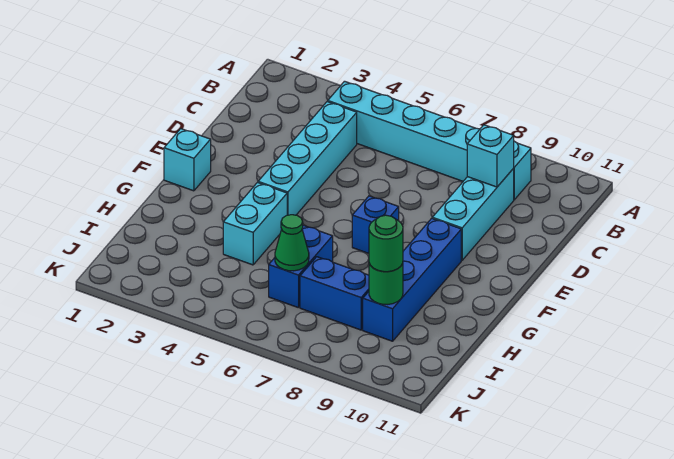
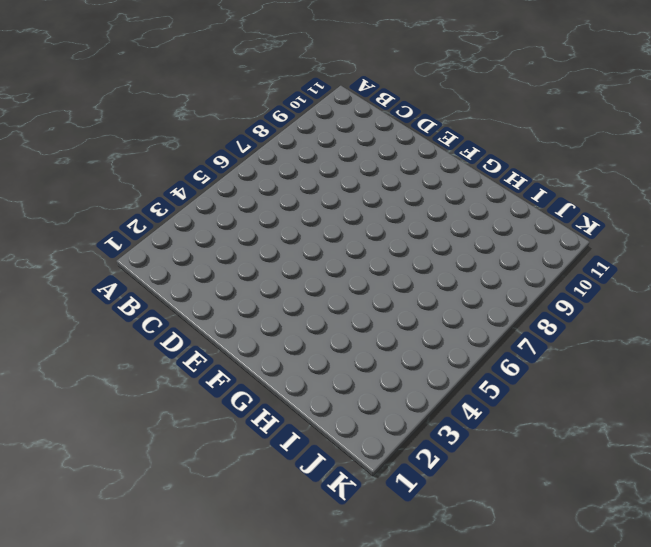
none -> cyan 1x6 brick [328,81,531,200]
none -> cyan 1x4 brick [258,102,357,215]
none -> cyan 1x3 brick [432,169,514,260]

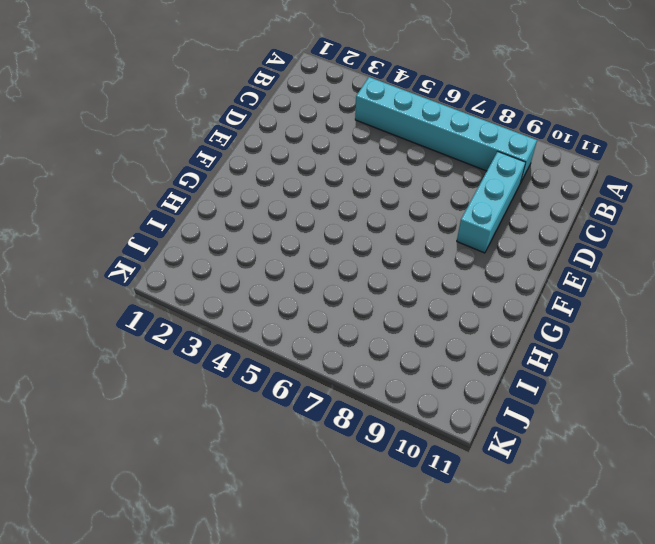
none -> cyan 1x4 brick [258,102,357,215]
none -> cyan 1x1 brick [164,129,211,191]
none -> blue 1x1 brick [352,196,399,253]

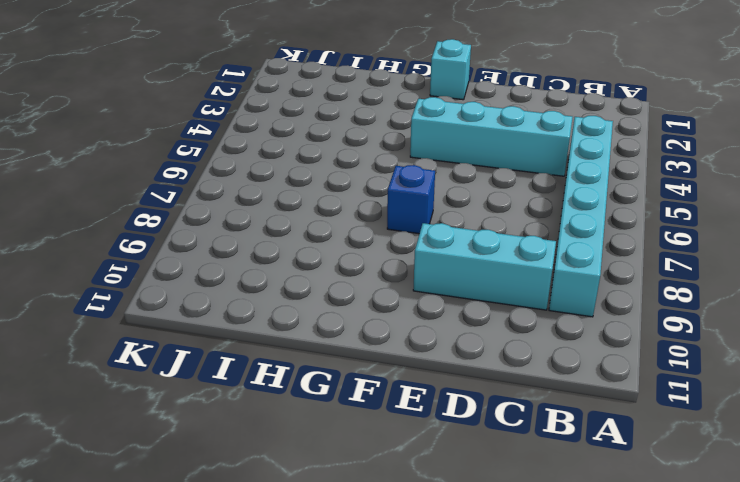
none -> blue 1x4 brick [363,218,461,341]
none -> cyan 1x2 brick [223,183,287,265]
none -> blue 1x2 brick [269,225,333,308]

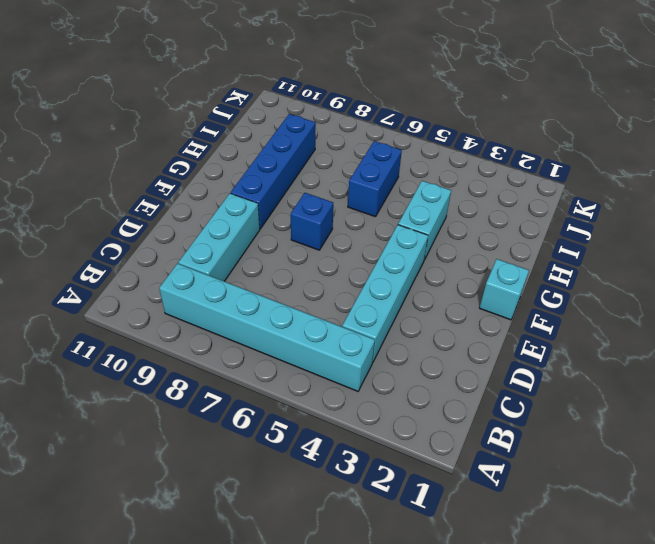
none -> blue 1x2 brick [300,257,369,330]
none -> cyan 1x1 brick [467,125,514,187]
none -> green 1x1 cone [275,215,309,271]

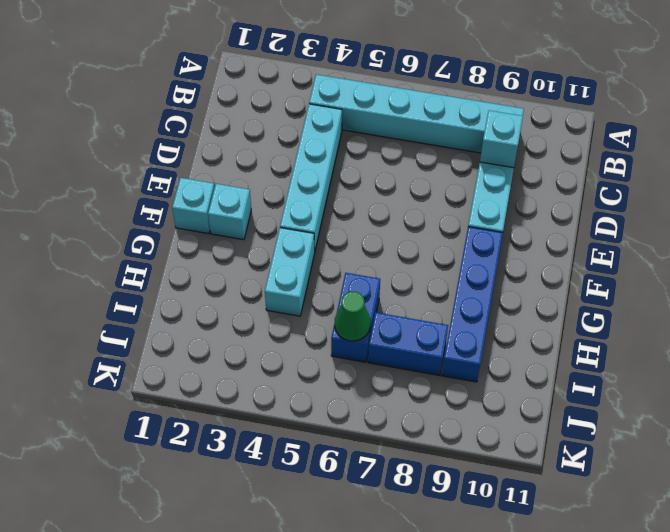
cyan 1x1 brick [208,184,251,240] -> none
none -> blue 1x1 brick [352,196,399,253]
none -> green 1x1 round brick [369,263,403,305]
none -> green 1x1 round brick [369,215,403,272]

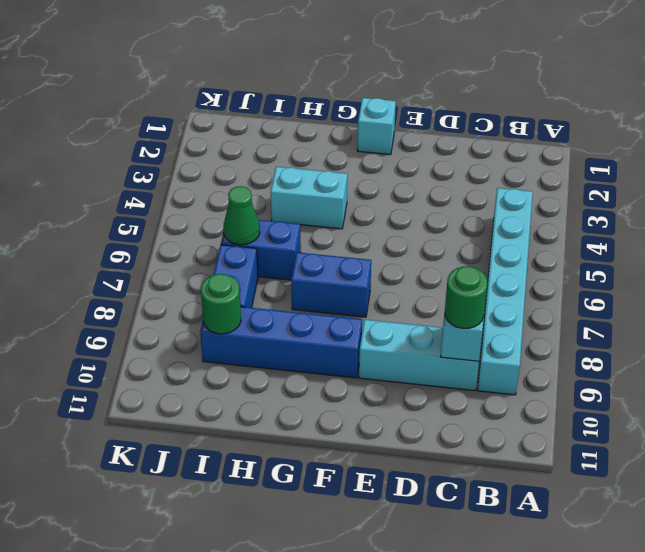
green 1x1 round brick [445,266,488,328] -> green 1x1 round brick moved to [369,215,403,272]
blue 1x2 brick [291,252,371,317] -> blue 1x1 brick [352,196,399,253]
none -> cyan 1x4 brick [258,102,357,215]

